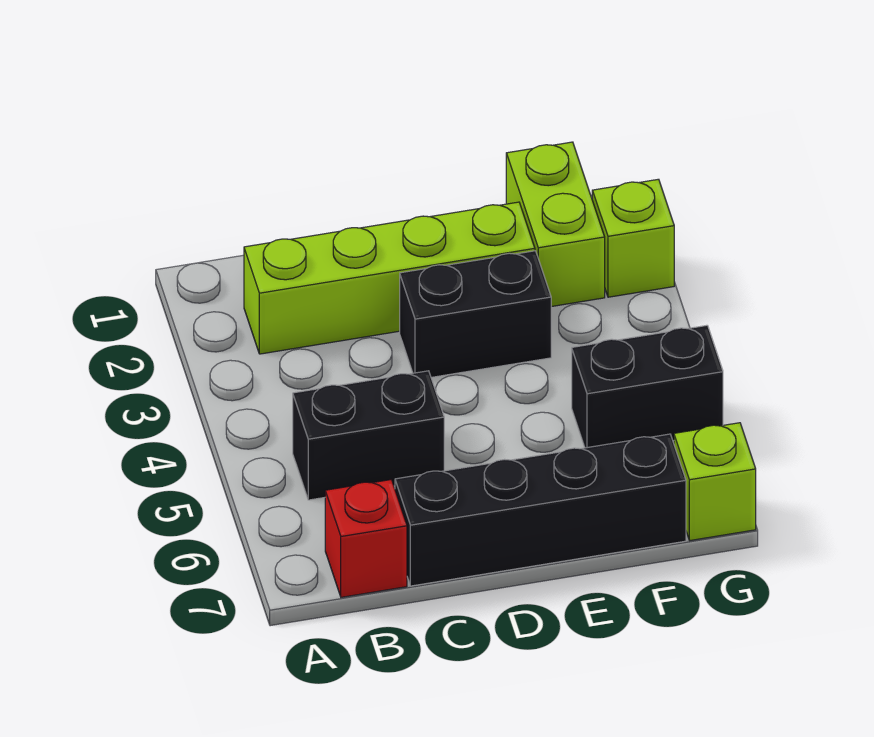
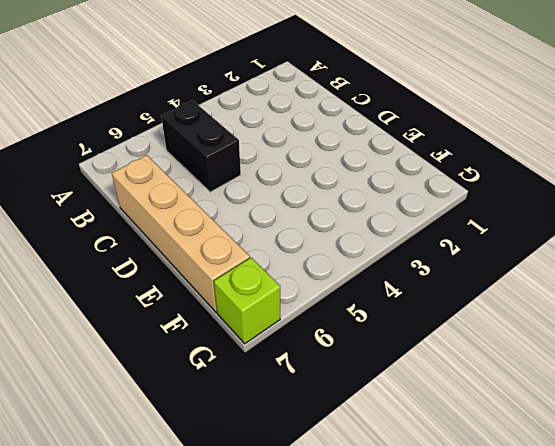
tan 1x4 brick [112,155,250,313] -> black 1x4 brick [395,434,686,586]
none -> lime 1x4 brick [244,202,535,354]
none -> red 1x1 brick [325,480,407,597]

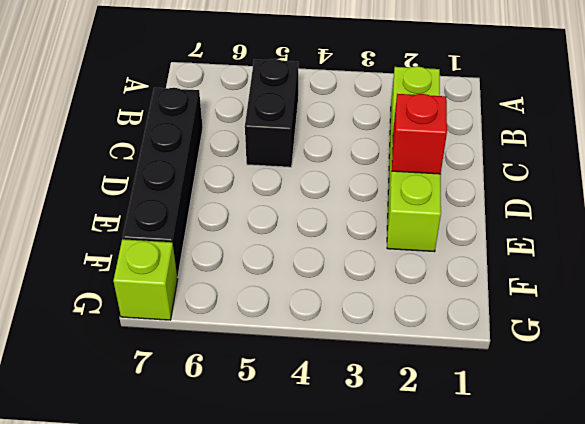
red 1x1 brick [392,94,447,174] -> red 1x1 brick moved to [325,480,407,597]
none -> black 1x2 brick [400,251,551,377]
none -> lime 1x2 brick [506,142,605,307]

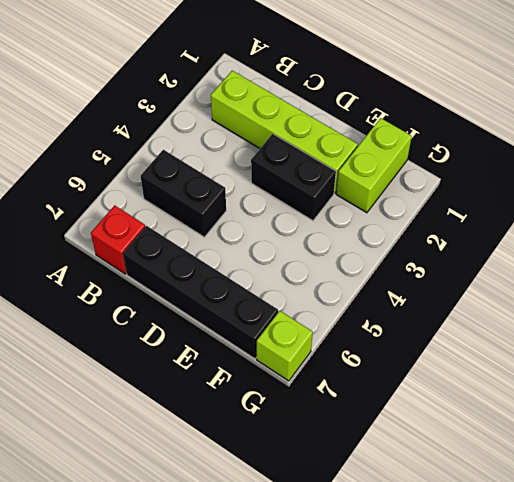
none -> black 1x2 brick [572,325,723,448]
none -> lime 1x1 brick [592,179,674,297]

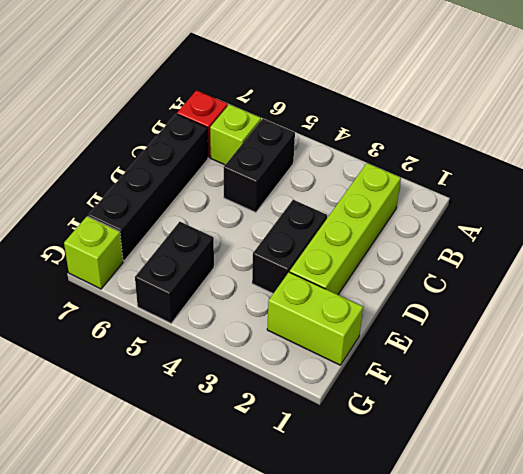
lime 1x1 brick [210,104,261,165] -> lime 1x1 brick moved to [592,179,674,297]

